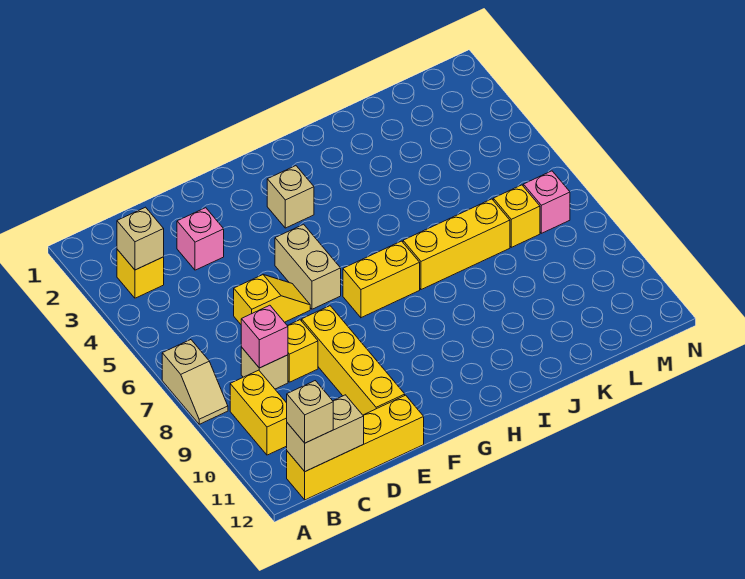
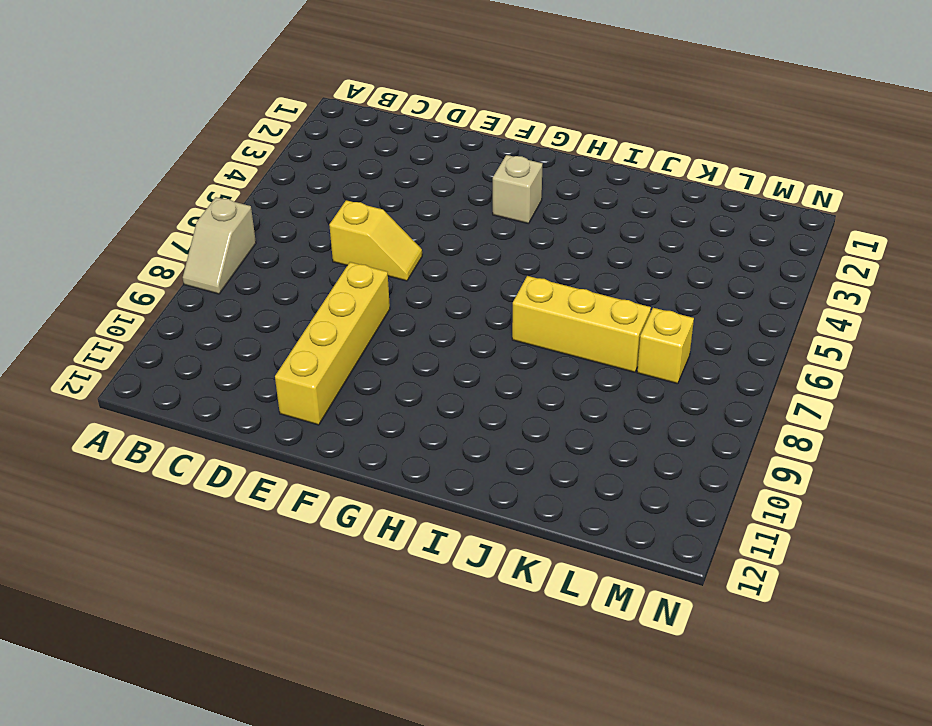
none -> yellow 1x1 brick [117,249,164,298]
none -> yellow 1x2 brick [230,370,287,455]
none -> yellow 1x4 brick [287,395,424,500]

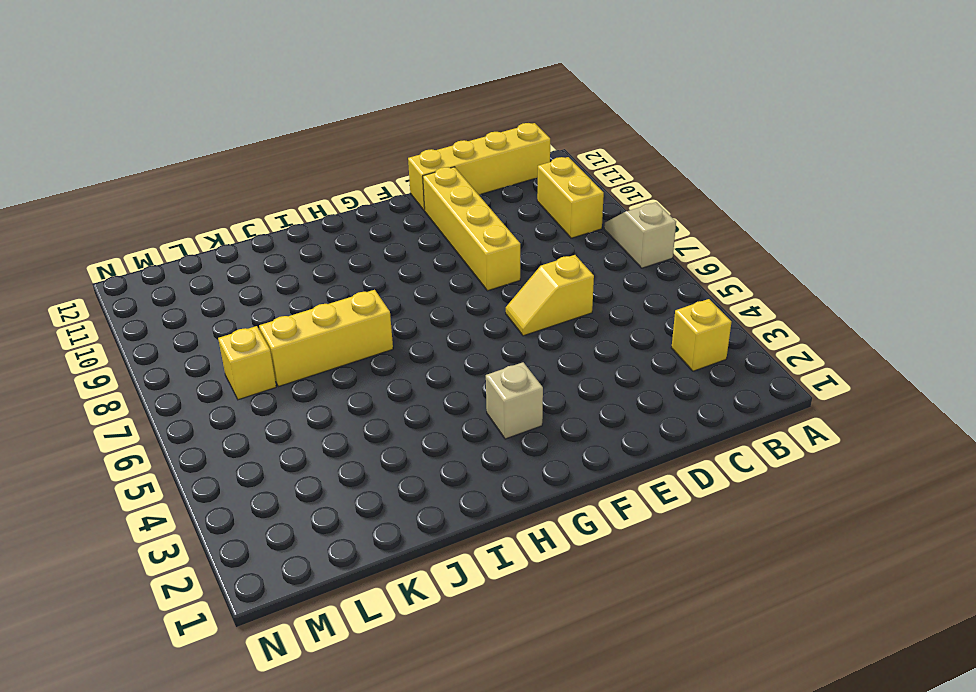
none -> tan 1x1 brick [241,347,288,389]
none -> pink 1x1 brick [177,208,224,270]
none -> yellow 1x1 brick [287,320,318,382]

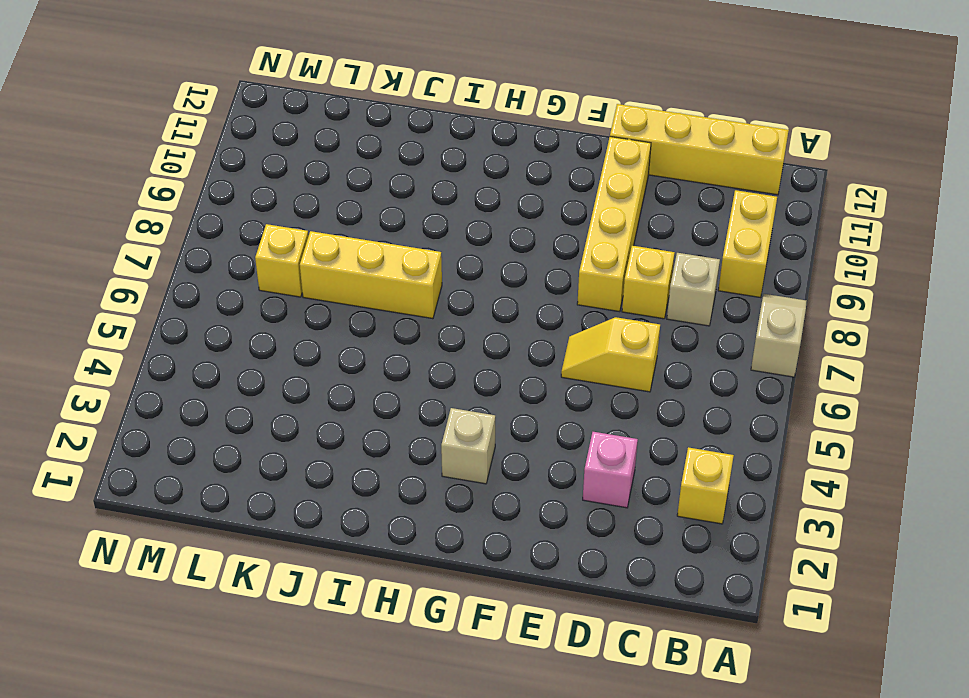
none -> tan 1x2 brick [275,224,341,309]
none -> yellow 1x2 brick [343,241,420,318]
none -> pink 1x1 brick [523,171,570,233]

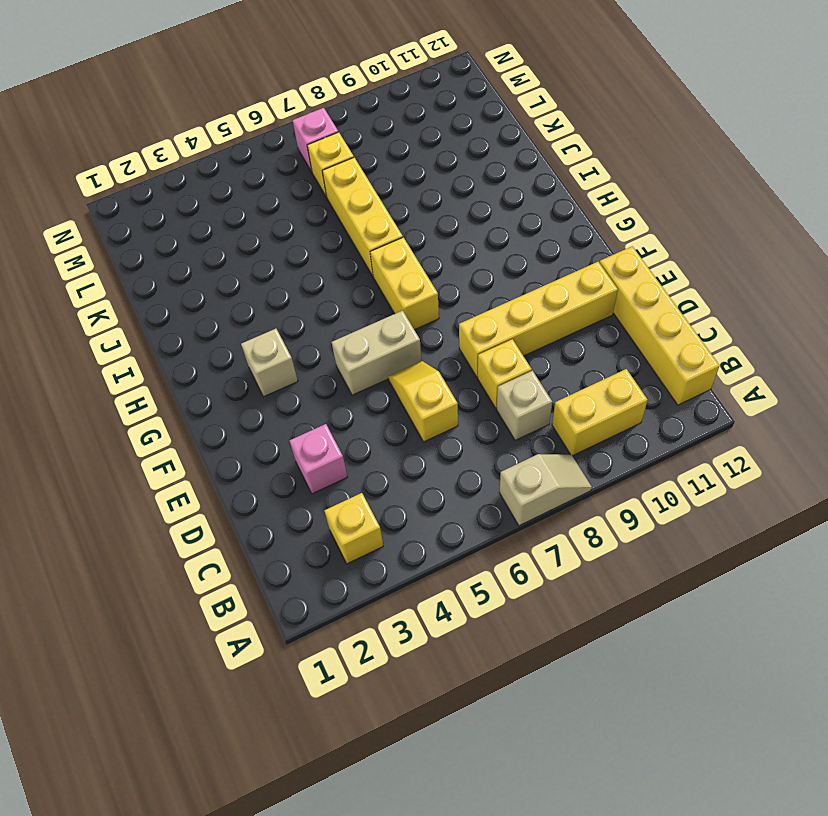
none -> tan 1x1 brick [117,207,164,270]
none -> tan 1x2 brick [287,395,364,471]
none -> pink 1x1 brick [241,305,288,368]

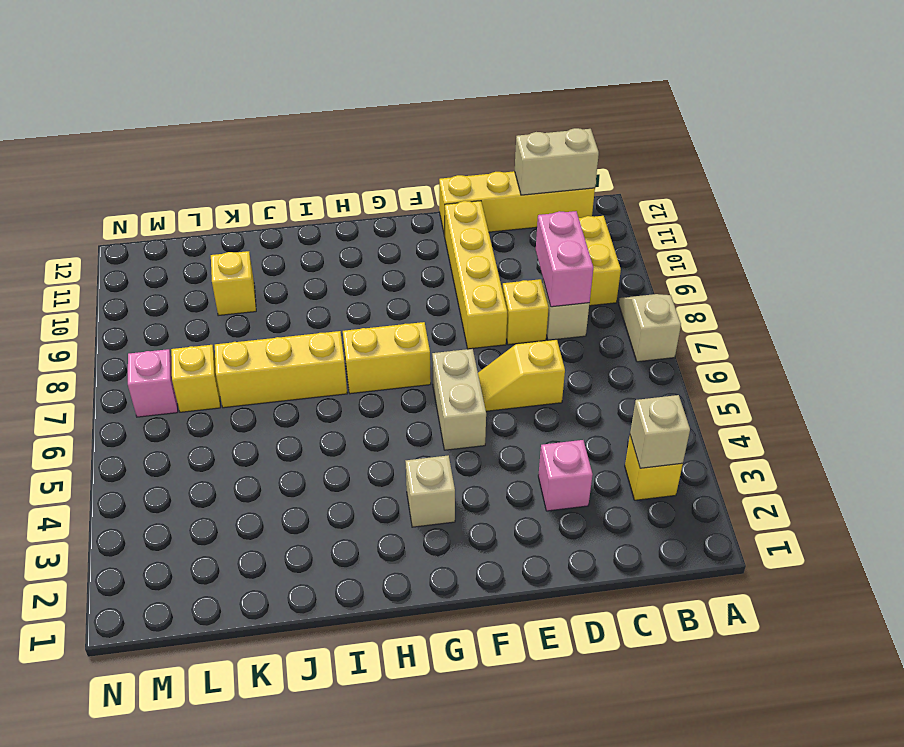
pink 1x2 brick [536,211,593,307] -> pink 1x1 brick [241,305,288,368]
yellow 1x1 brick [211,251,256,316] -> none
none -> tan 1x1 brick [287,381,333,443]

